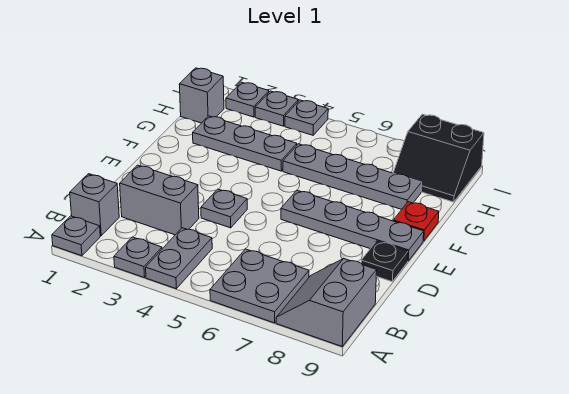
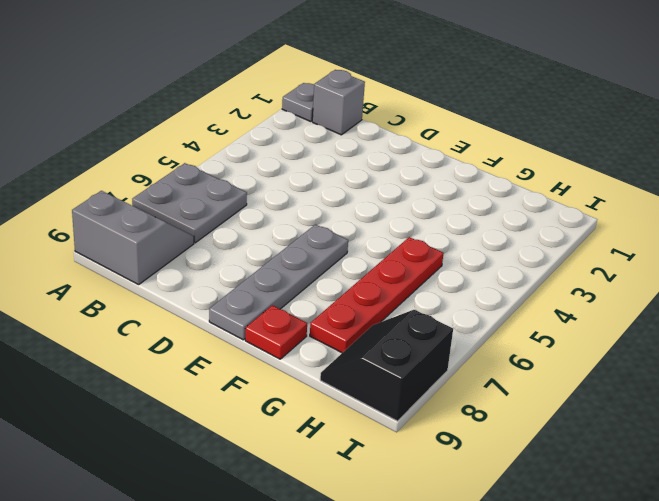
red 1x4 plate [310,237,444,353] -> grey 1x4 plate [283,144,422,209]
none -> grey 1x1 plate [114,237,162,278]
none -> grey 1x2 plate [146,228,212,289]
none -> grey 1x2 brick [120,165,199,235]

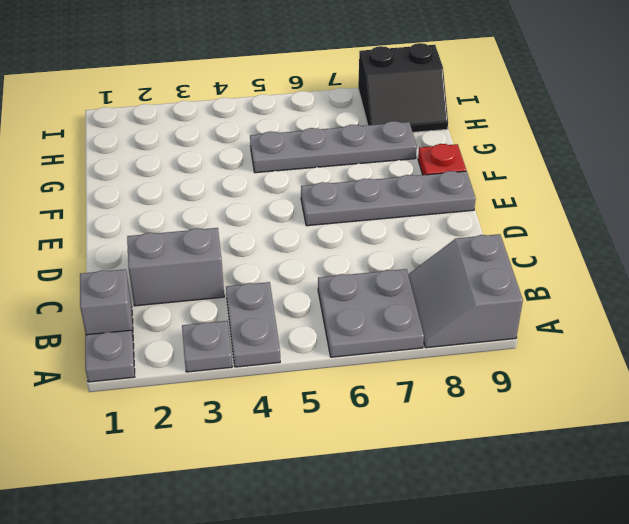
none -> grey 1x1 plate [201,189,247,228]
none -> black 1x1 plate [361,241,408,282]
none -> grey 1x3 plate [193,116,297,171]

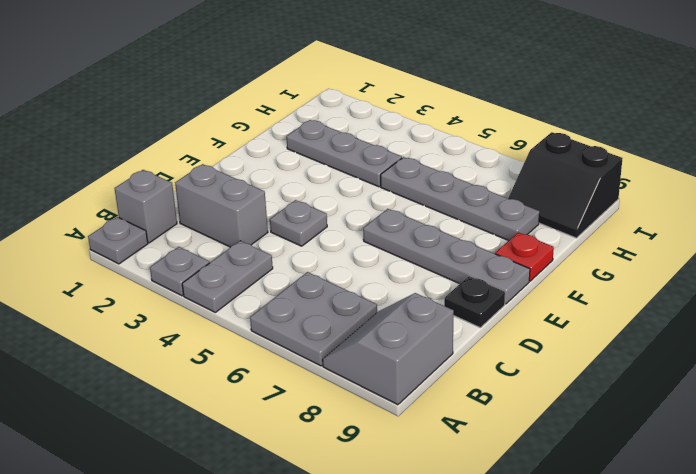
none -> grey 1x1 brick [179,68,224,123]
none -> grey 1x1 plate [226,82,269,117]
none -> grey 1x1 plate [255,91,298,126]

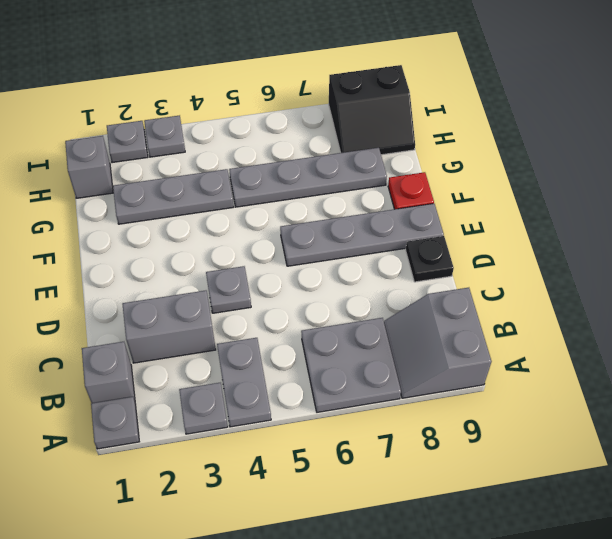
none -> grey 1x1 plate [285,100,328,135]

